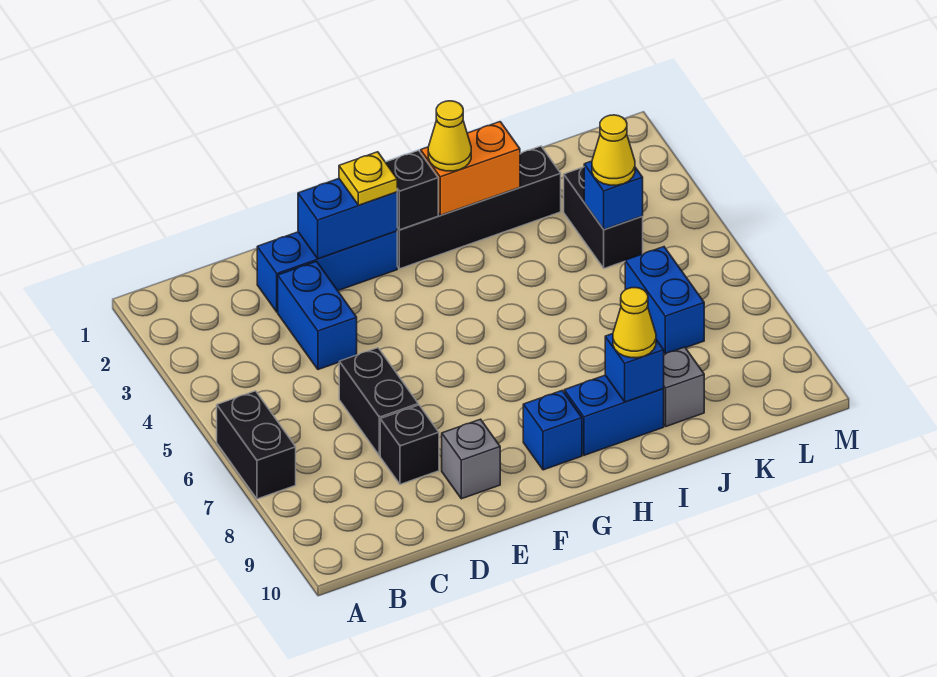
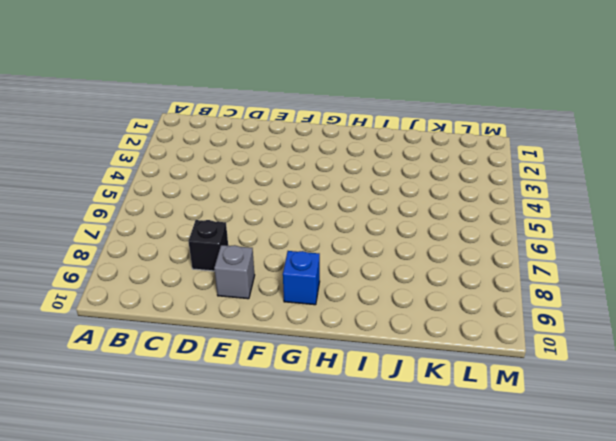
none -> black 1x2 brick [217,391,296,499]
none -> blue 1x3 brick [257,231,397,312]
none -> blue 1x2 brick [278,262,357,370]

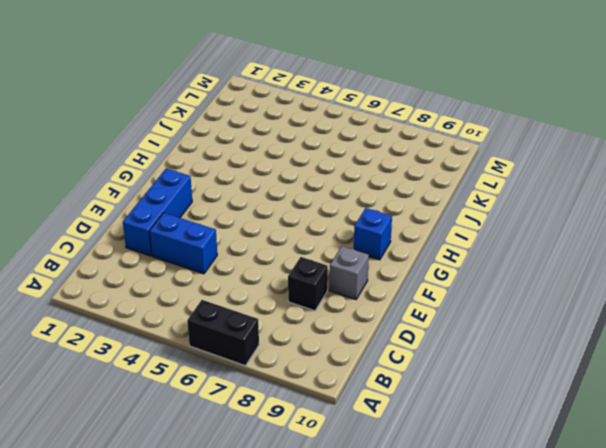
none -> black 1x2 brick [339,348,418,456]
none -> black 1x4 brick [397,146,561,269]
none -> blue 1x2 brick [564,375,664,455]

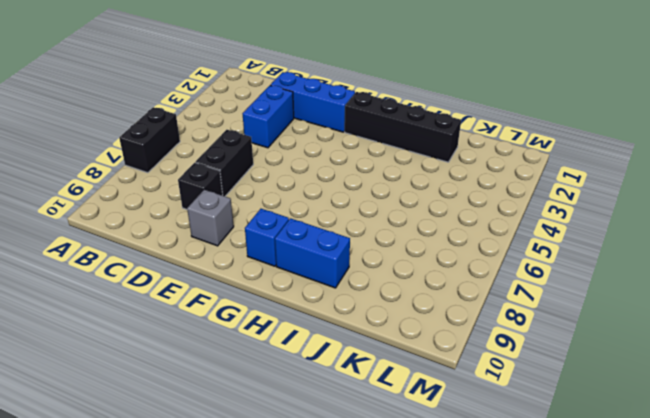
none -> grey 1x1 brick [663,347,704,426]
none -> black 1x2 brick [564,167,643,268]
none -> blue 1x2 brick [625,247,704,354]

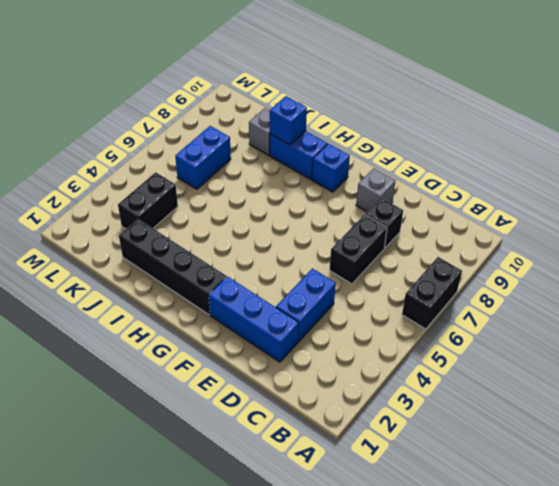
none -> blue 1x2 brick [298,179,397,259]
none -> black 1x1 brick [386,150,438,230]
none -> orange 1x2 brick [421,122,520,215]

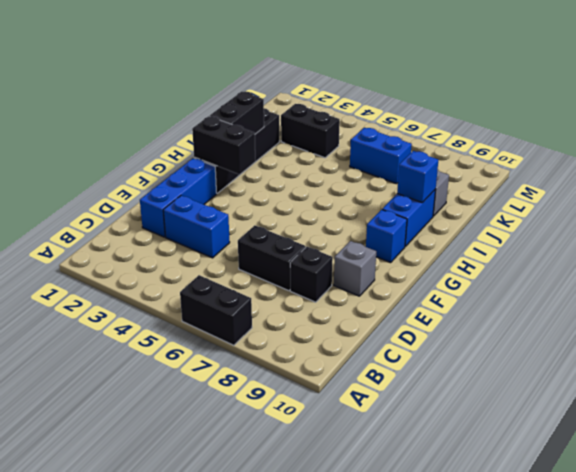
black 1x2 brick [192,116,255,174] -> black 1x1 brick [386,150,438,230]
black 1x2 brick [210,91,264,134] -> orange 1x2 brick [421,122,520,215]
none -> blue 1x2 brick [298,179,397,259]
none -> blue 1x1 brick [584,161,643,229]
none -> yellow 1x1 plate [339,152,397,205]

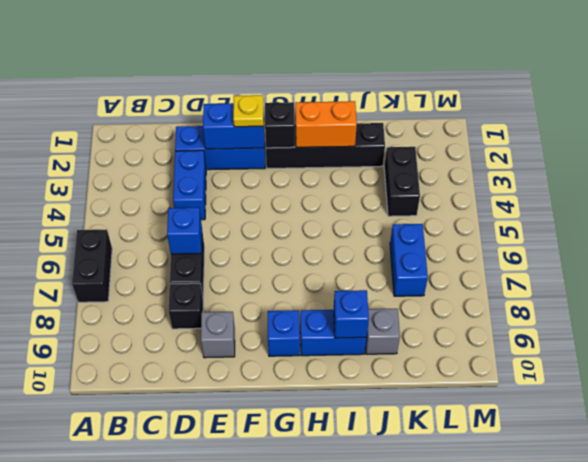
blue 1x1 brick [167,207,202,254] -> blue 1x1 brick moved to [584,161,643,229]
none -> yellow 1x1 cone [428,101,471,171]
none -> yellow 1x1 cone [613,288,656,358]
none -> yellow 1x1 cone [592,115,635,185]

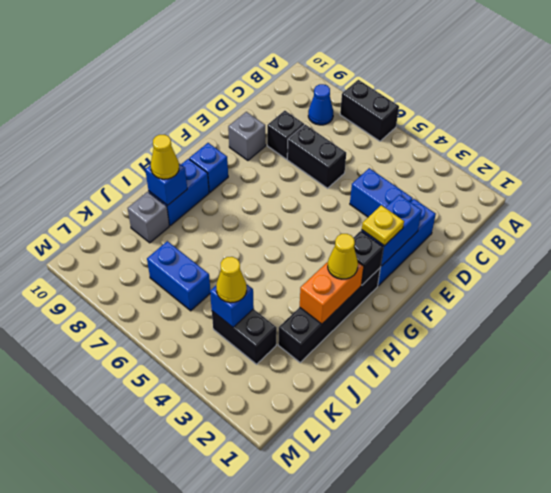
blue 1x1 cone [308,84,333,125] -> none

